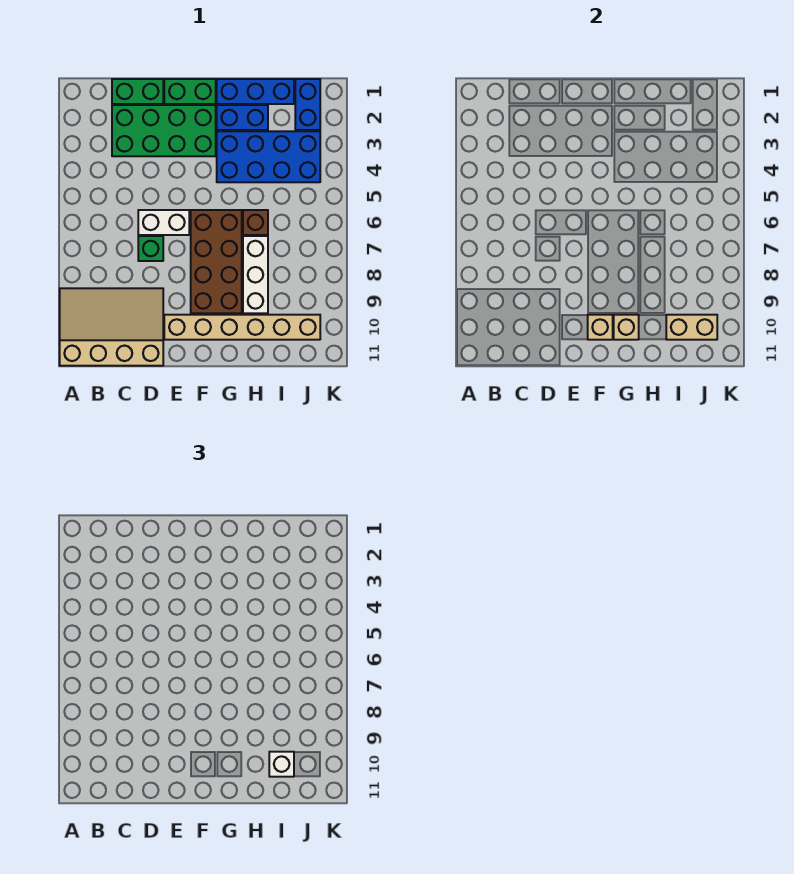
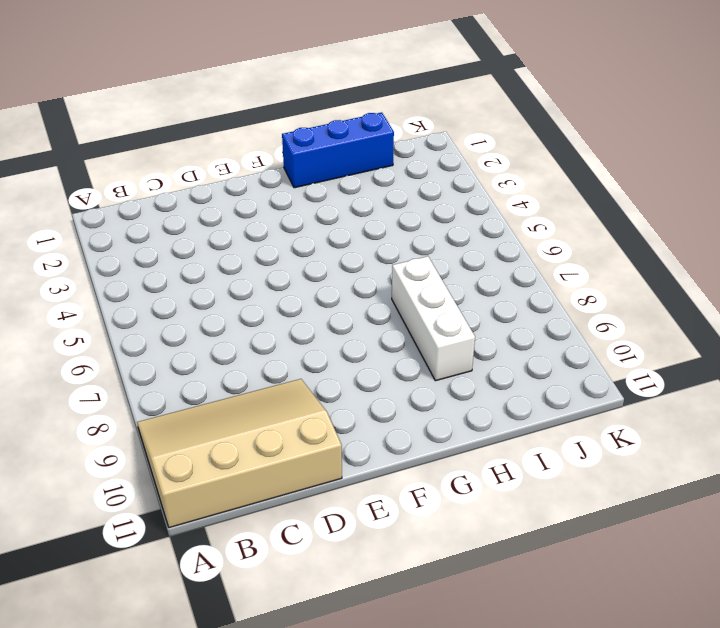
none -> green 1x2 brick [112,79,163,104]
none -> green 2x4 brick [112,105,216,156]
none -> white 1x2 brick [138,210,189,235]

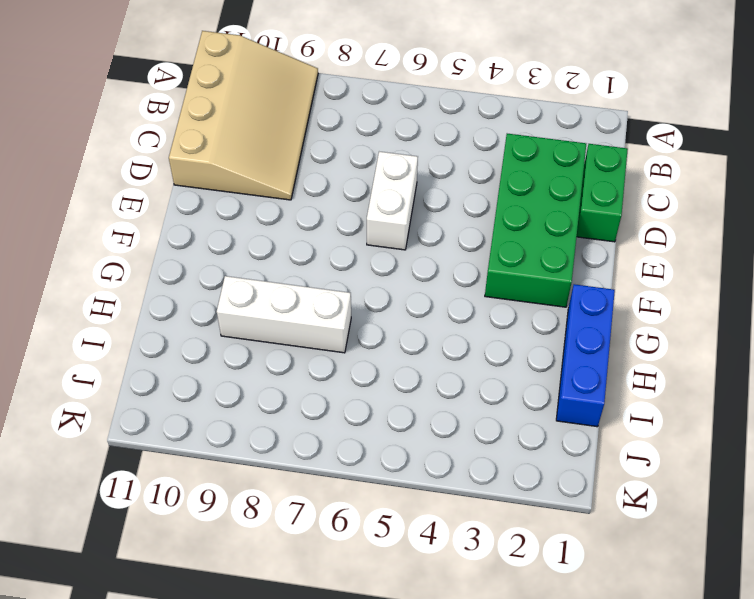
none -> green 1x1 brick [138,236,163,261]
none -> green 1x2 brick [164,79,216,104]
none -> tan 1x6 brick [164,315,320,340]

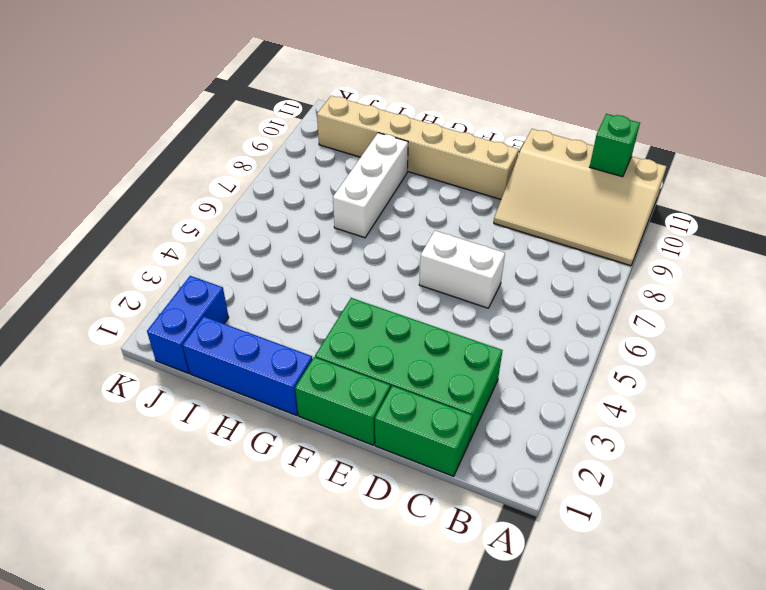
green 1x1 brick [590,114,640,177] -> green 1x1 brick moved to [138,236,163,261]
none -> brown 2x4 brick [191,210,242,313]
none -> blue 1x2 brick [217,105,268,130]
none -> blue 2x4 brick [217,131,320,182]

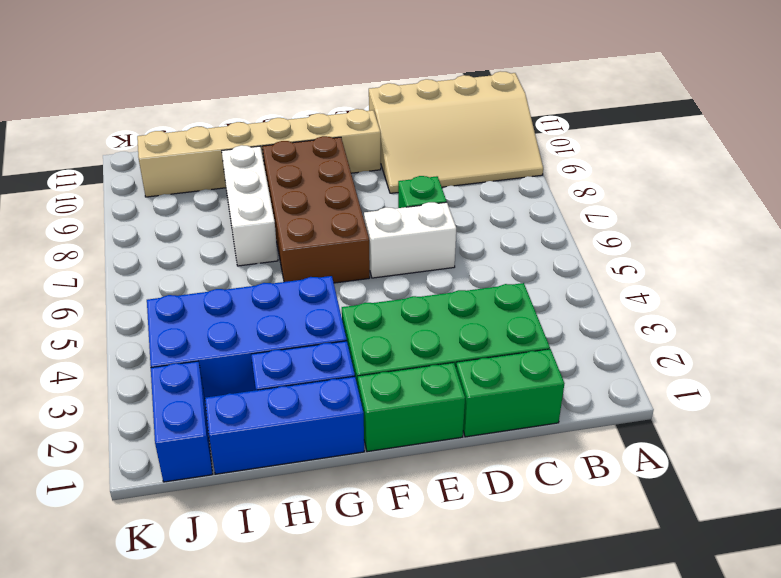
none -> brown 1x1 brick [243,210,268,235]
none -> tan 1x1 brick [588,315,613,340]
none -> tan 1x1 brick [614,315,639,340]

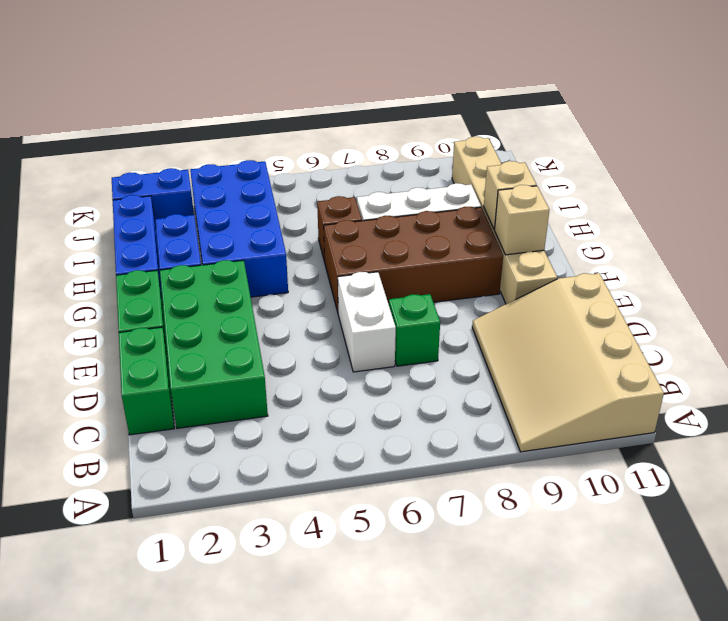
none -> tan 1x2 brick [666,315,717,340]
none -> white 1x1 brick [269,752,294,777]

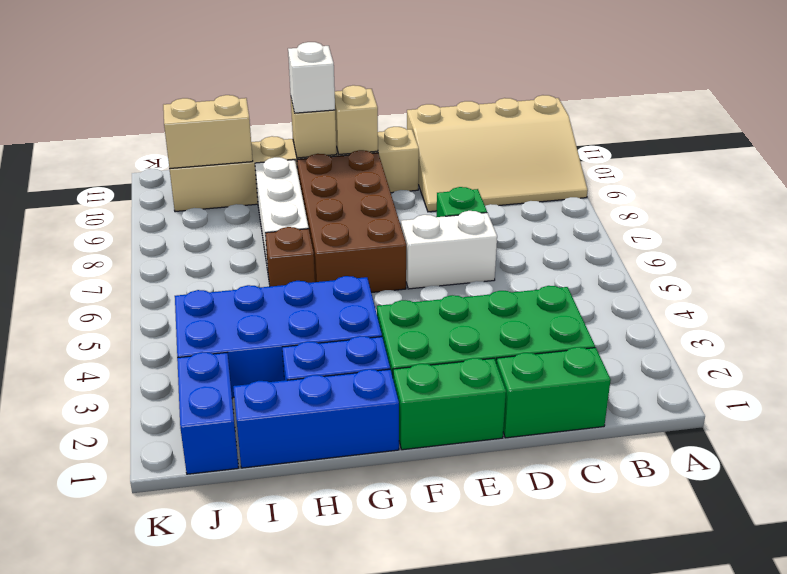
white 1x1 brick [288,42,335,113] -> white 1x1 brick moved to [269,752,294,777]

